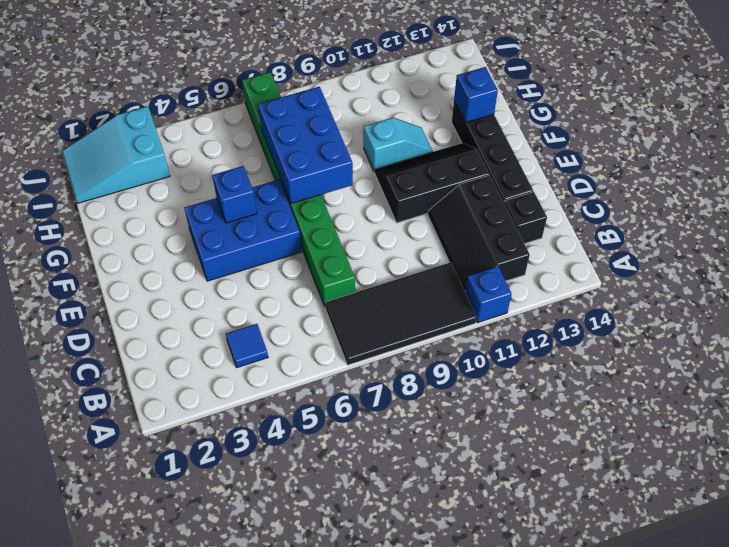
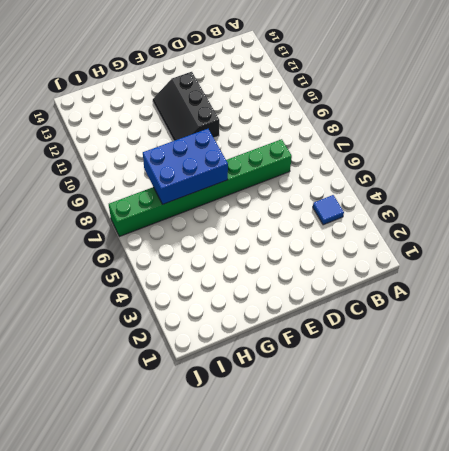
none -> black 2x4 tile [325,262,477,365]
none -> blue 1x1 brick [465,267,511,323]
none -> black 2x3 slope [428,175,530,291]

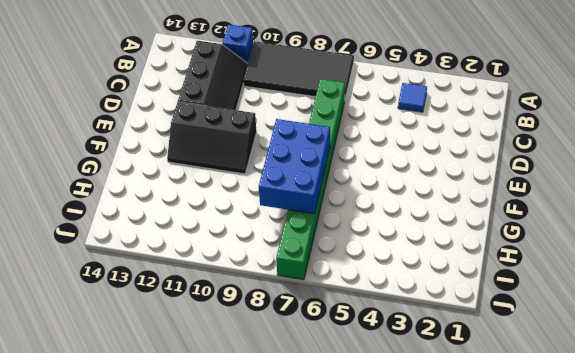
none -> black 1x1 brick [504,192,547,244]
none -> black 1x4 brick [452,101,533,202]
none -> blue 2x3 brick [184,180,302,281]

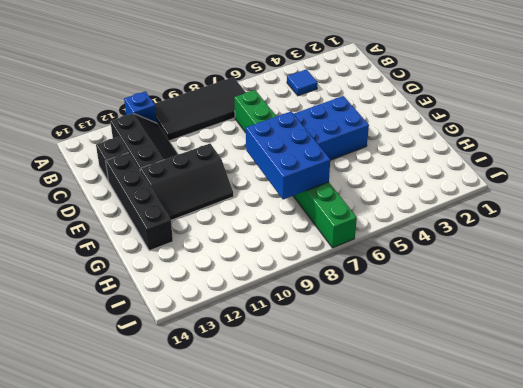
none -> cyan 1x2 slope [364,118,432,172]
none -> cyan 2x3 slope [62,106,170,203]
none -> blue 1x1 brick [212,166,257,223]

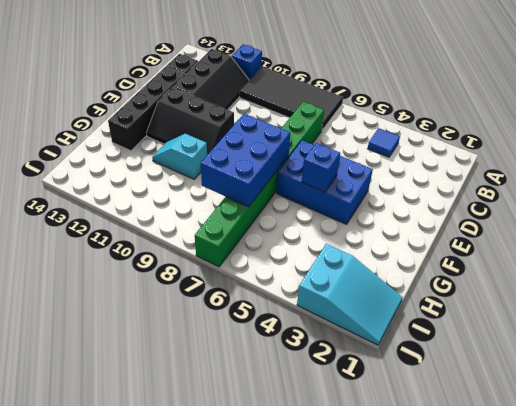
none -> blue 1x1 brick [454,67,498,122]

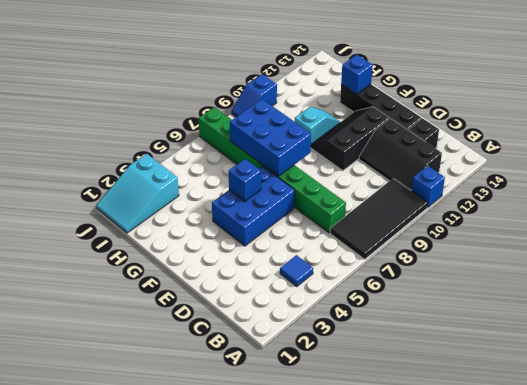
blue 1x2 slope [232,74,277,117] -> none

